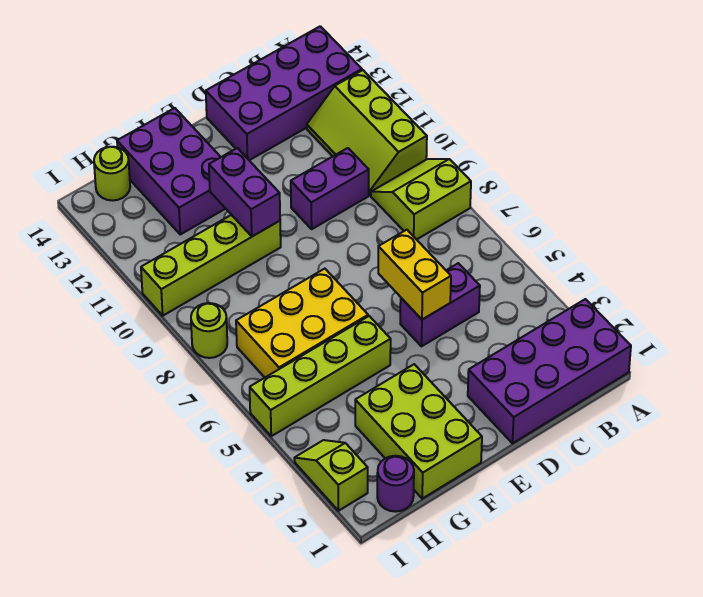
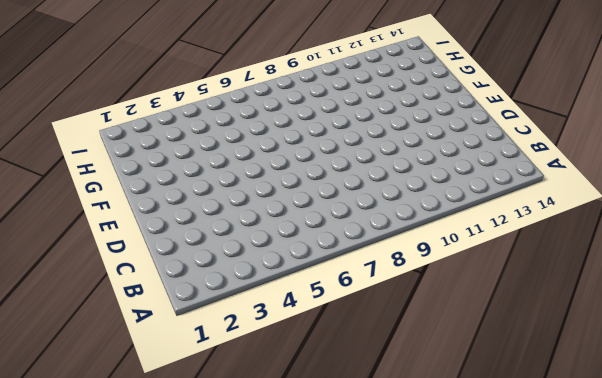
none -> purple 2x4 brick [468,299,631,443]
none -> lime 2x2 slope [371,159,471,240]
none -> lime 2x3 slope [307,70,427,195]

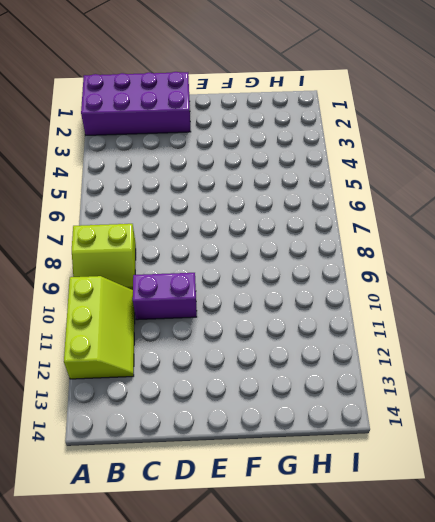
none -> purple 2x4 brick [206,26,362,160]
none -> purple 1x2 brick [400,263,480,346]
none -> lime 2x3 brick [355,364,482,499]

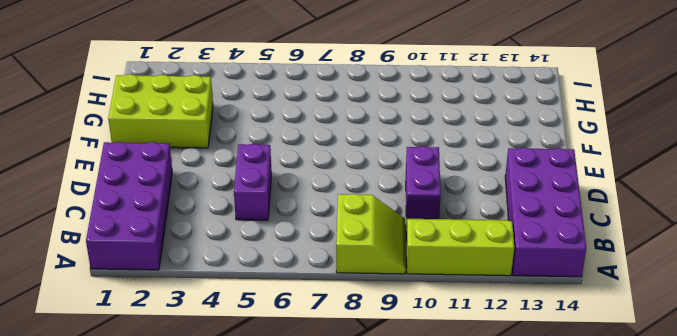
none -> lime 1x4 brick [250,316,391,436]
none -> yellow 2x3 brick [236,269,368,377]
none -> lime 1x4 brick [141,215,281,316]

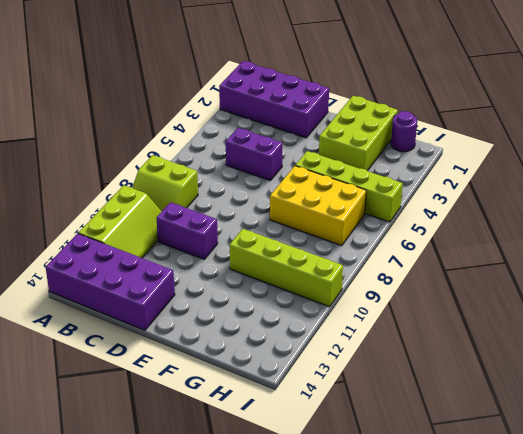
none -> purple 2x3 brick [117,108,226,234]
none -> lime 1x1 round brick [94,147,130,201]
none -> lime 1x2 slope [294,440,368,511]

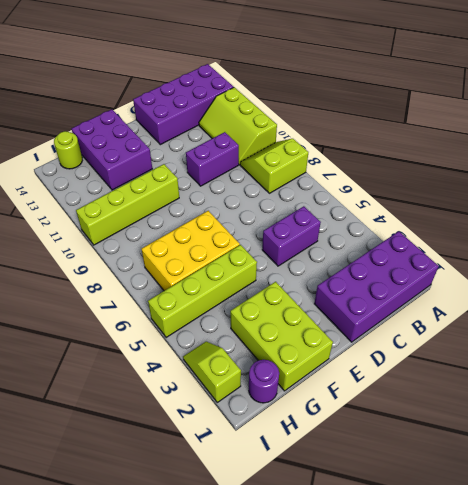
none -> lime 1x1 round brick [191,303,227,358]
none -> yellow 1x2 brick [378,230,451,320]
none -> purple 1x2 brick [209,148,280,236]

